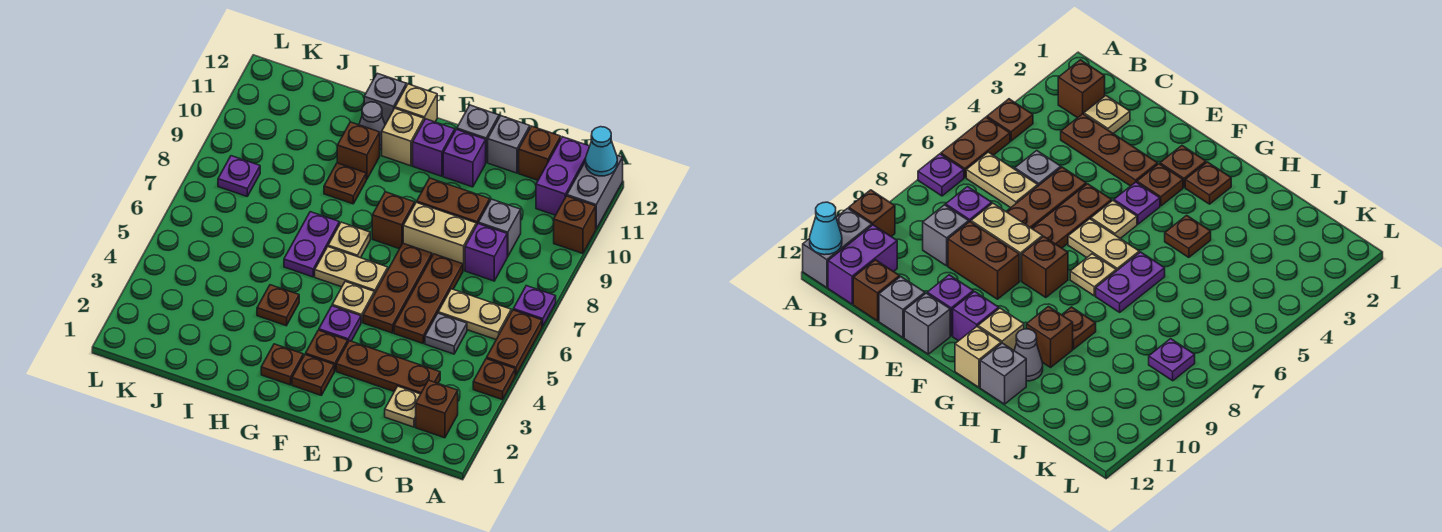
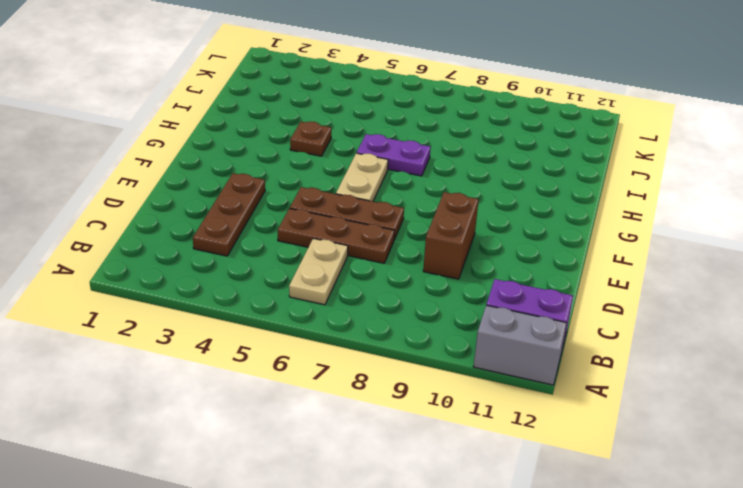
none -> brown 1x1 plate [473,359,515,400]
none -> brown 1x2 plate [487,310,542,375]
none -> purple 1x1 plate [513,286,556,327]
none -> brown 1x1 brick [554,196,596,254]

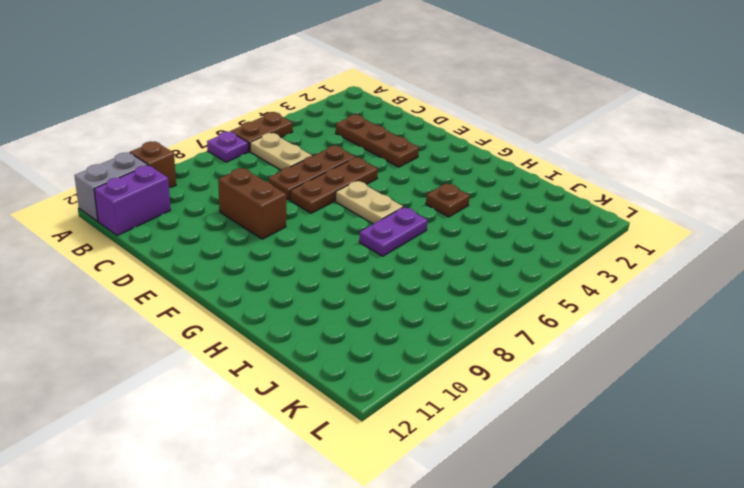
none -> brown 1x1 plate [473,359,515,400]
none -> brown 1x1 brick [416,380,458,438]
none -> tan 1x1 plate [385,386,420,427]
none -> grey 1x1 plate [425,313,467,354]

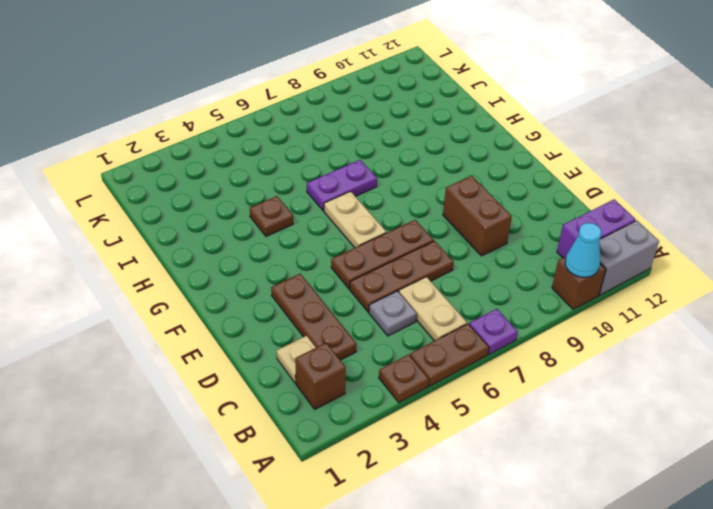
cyan 1x1 cone [565,223,601,278] -> cyan 1x1 cone moved to [585,127,617,176]
none -> purple 1x1 brick [465,224,507,281]
none -> grey 1x1 brick [478,199,521,257]
none -> brown 1x1 brick [519,126,561,180]
none -> tan 1x2 brick [403,202,476,271]

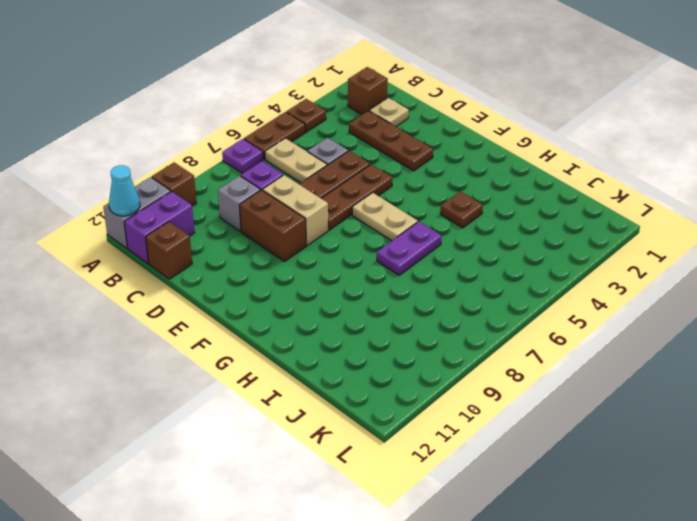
none -> grey 1x1 brick [488,116,530,173]
none -> purple 1x1 brick [443,129,486,187]
none -> grey 1x1 brick [457,105,499,162]
none -> brown 1x1 plate [292,355,334,395]

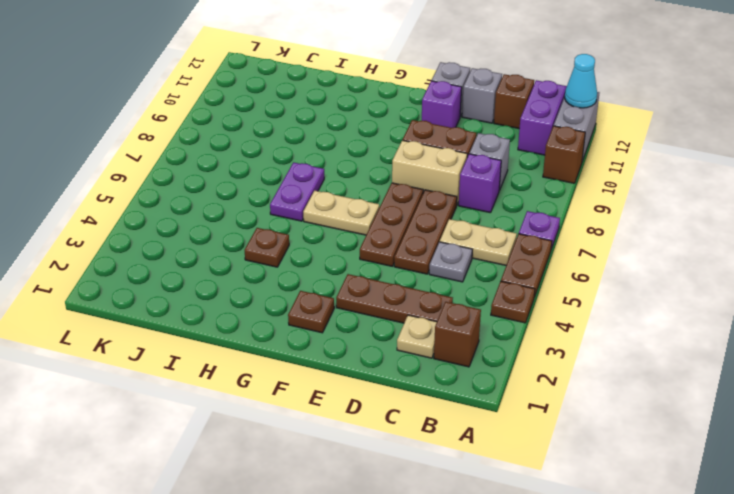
none -> brown 1x1 plate [305,330,348,371]
none -> purple 1x1 plate [319,306,361,341]
none -> tan 1x1 plate [332,282,374,322]
none -> brown 1x1 brick [372,192,415,249]

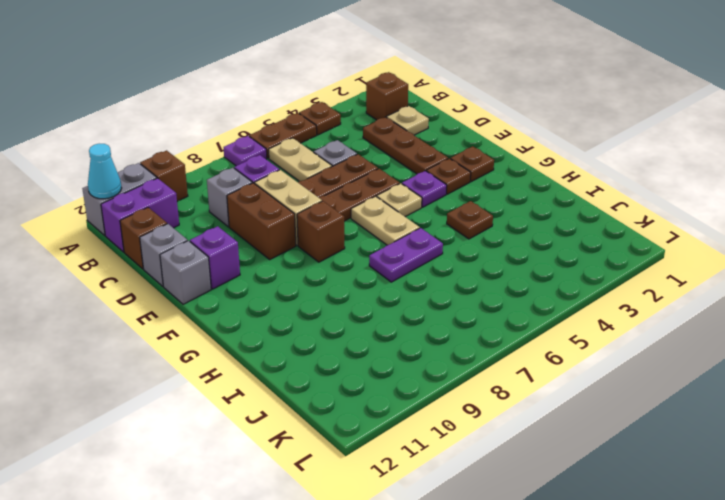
none -> purple 1x1 brick [413,119,455,176]
none -> brown 1x1 plate [261,344,303,385]
none -> tan 1x1 plate [328,222,370,258]
none -> tan 1x1 brick [382,108,424,166]

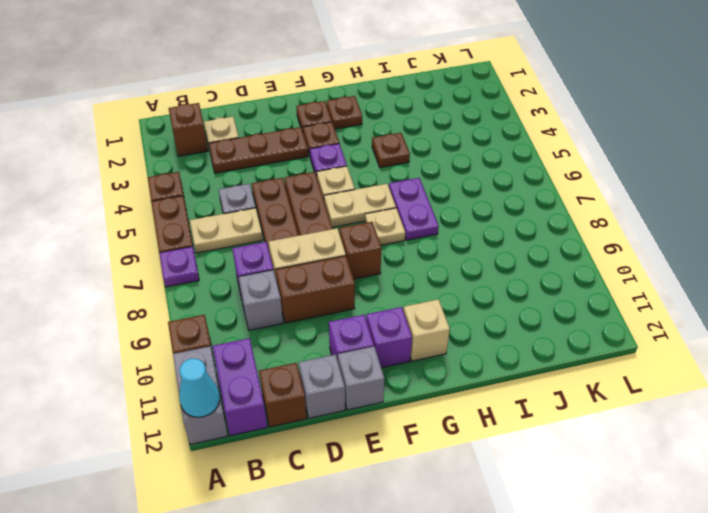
none -> tan 1x1 brick [395,84,437,122]
none -> brown 1x1 plate [324,163,366,204]
none -> brown 1x1 brick [337,122,380,180]
none -> grey 1x1 cone [359,102,385,149]

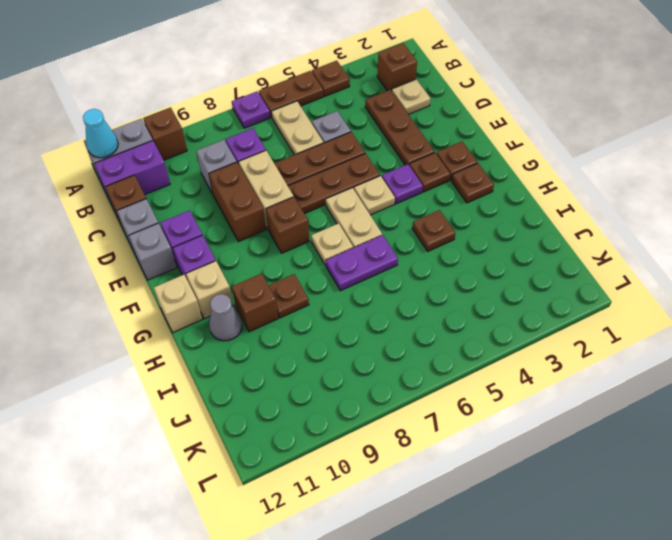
none -> grey 1x1 brick [364,73,406,125]
none -> purple 1x1 plate [218,156,260,196]

